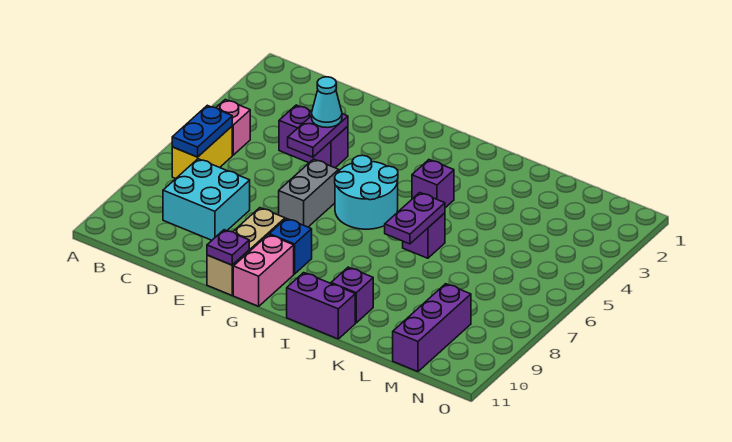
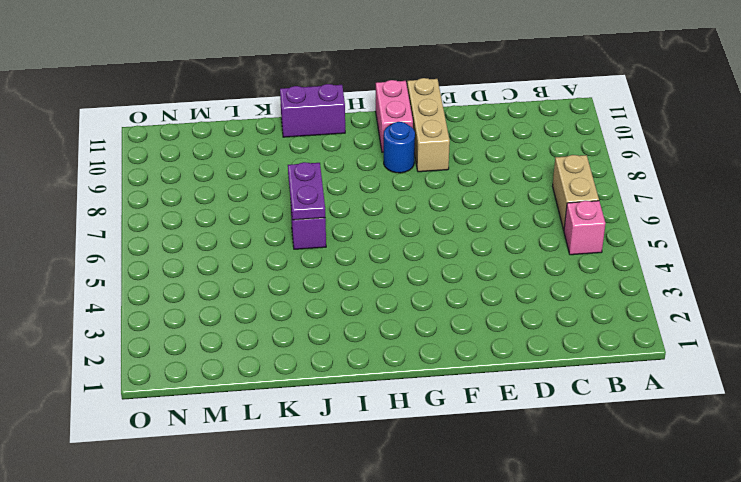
tan 1x2 brick [553,155,599,230] -> yellow 1x2 brick [172,127,232,179]
blue 1x1 round brick [384,122,415,173] -> blue 1x1 brick [269,218,312,274]
none -> cyan 2x2 brick [163,159,250,240]
none -> purple 1x2 brick [279,105,348,168]
none -> grey 1x2 brick [279,159,339,227]

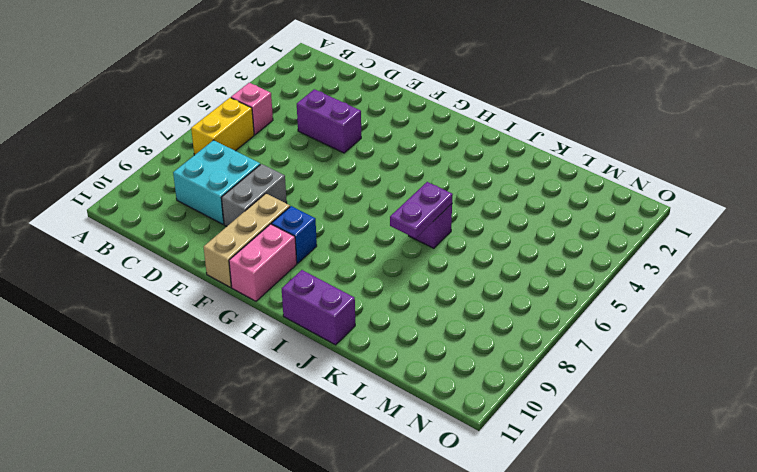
grey 1x2 brick [221,164,287,226] -> grey 1x2 brick moved to [279,159,339,227]
none -> cyan 2x2 round brick [335,155,398,229]
none -> purple 1x1 brick [412,160,454,208]
none -> purple 1x1 brick [331,267,373,323]

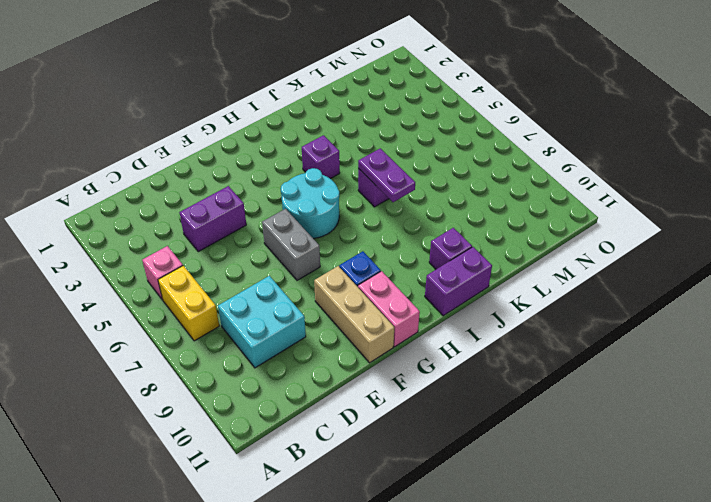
none -> purple 1x3 brick [393,284,471,372]
none -> blue 1x2 plate [172,105,232,157]
none -> purple 1x2 plate [288,114,348,157]

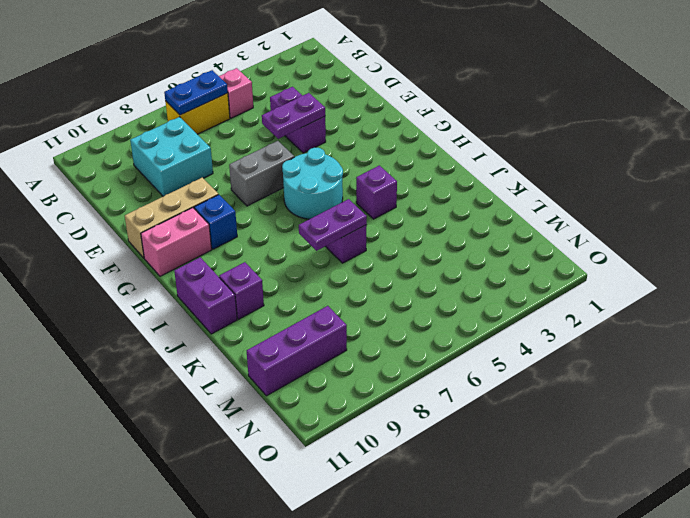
none -> purple 1x1 plate [207,230,249,265]
none -> cyan 1x1 cone [312,77,342,128]

